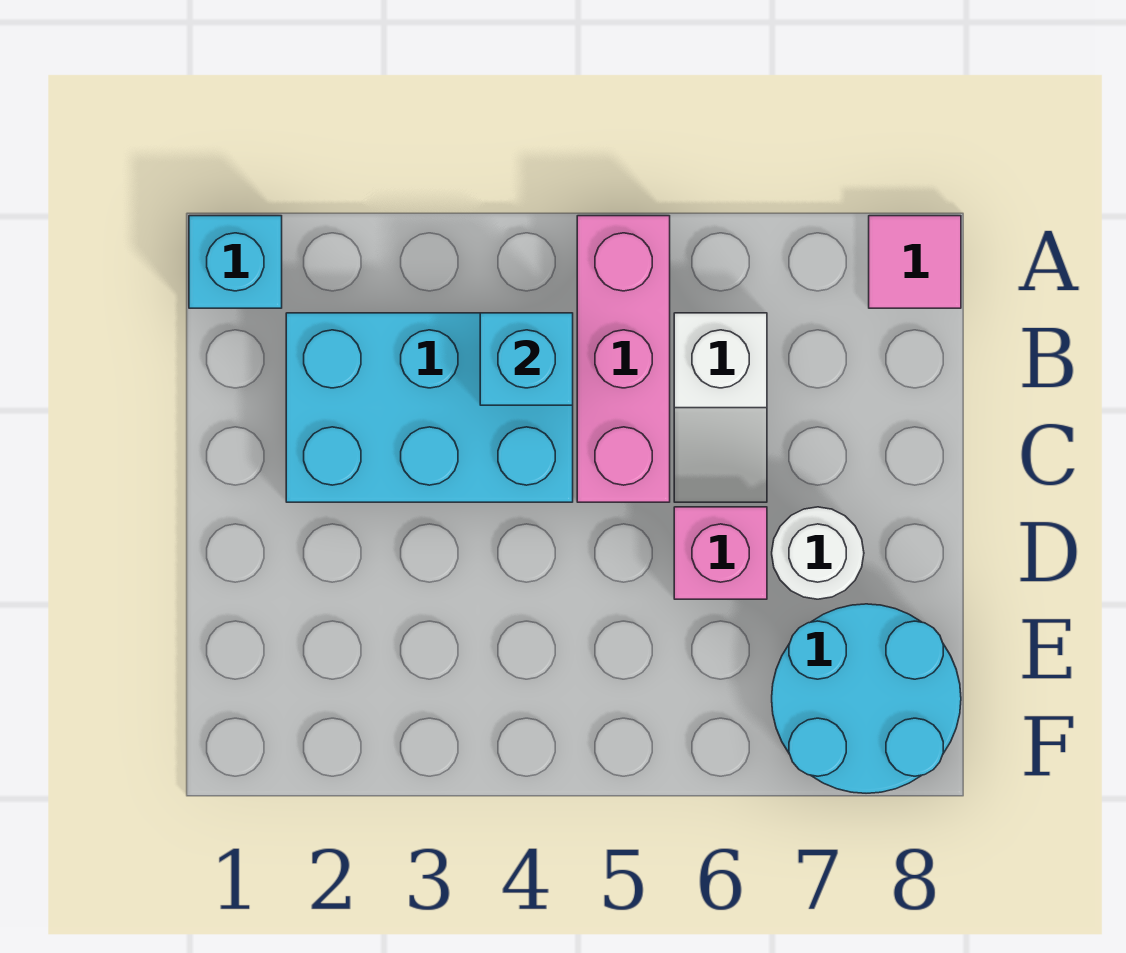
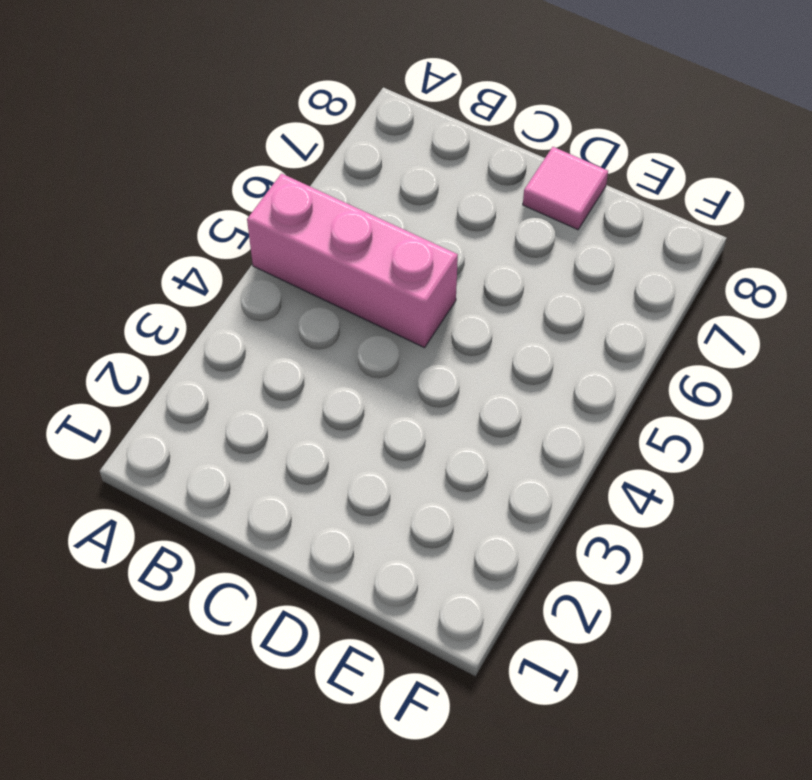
pink 1x1 tile [523,147,608,230] -> pink 1x1 tile moved to [869,216,961,308]
none -> cyan 1x1 brick [189,216,282,308]
none -> cyan 2x3 brick [286,313,573,502]

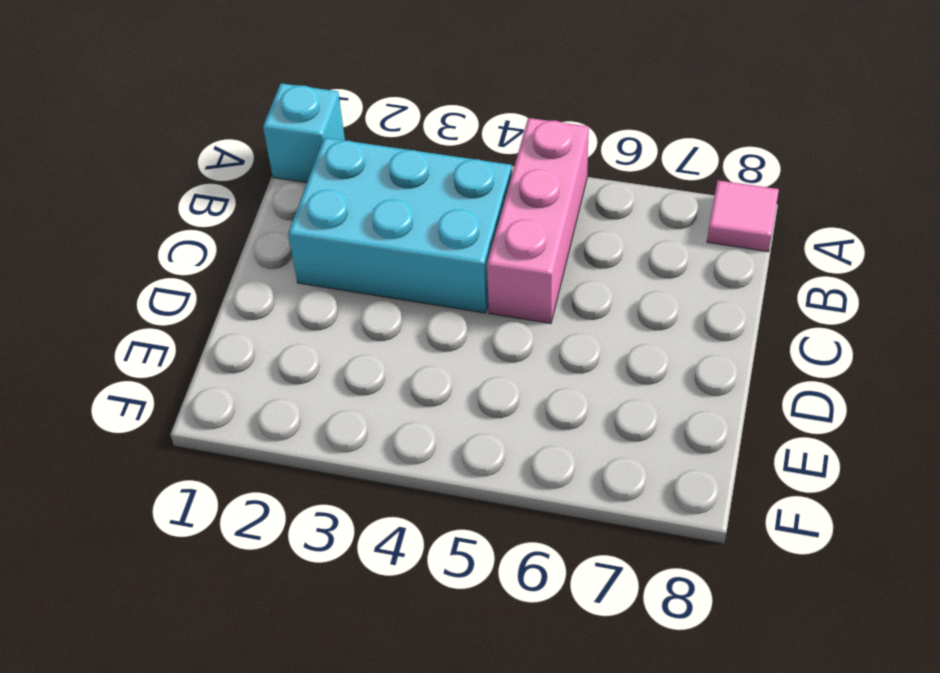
none -> white 1x2 slope [674,313,767,502]
none -> pink 1x1 brick [674,507,767,599]

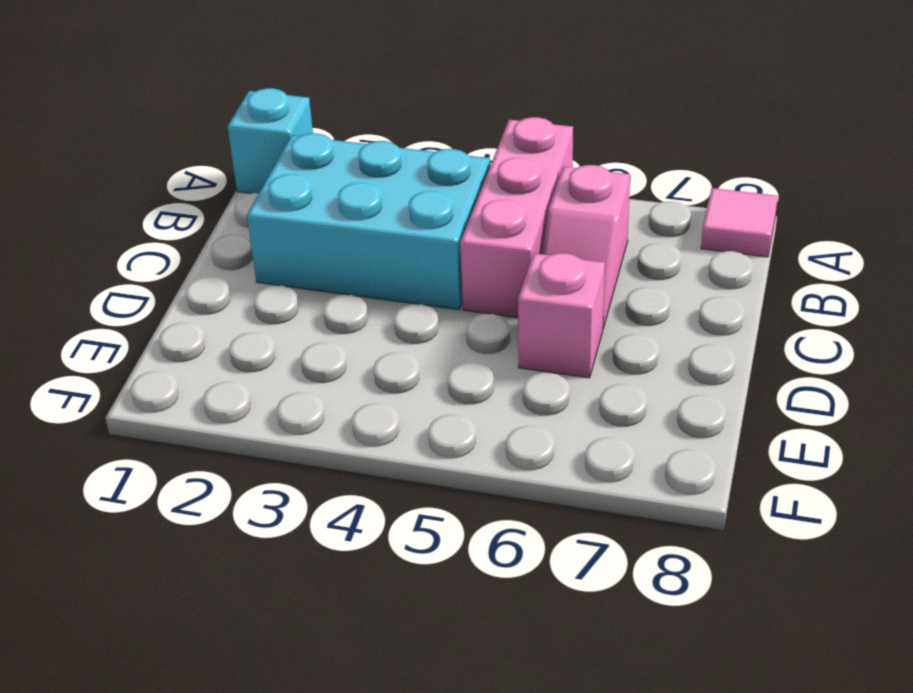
pink 1x2 slope [542,165,630,328] -> white 1x2 slope [674,313,767,502]
none -> white 1x1 round brick [772,507,864,599]
none -> cyan 2x2 round brick [772,604,961,793]

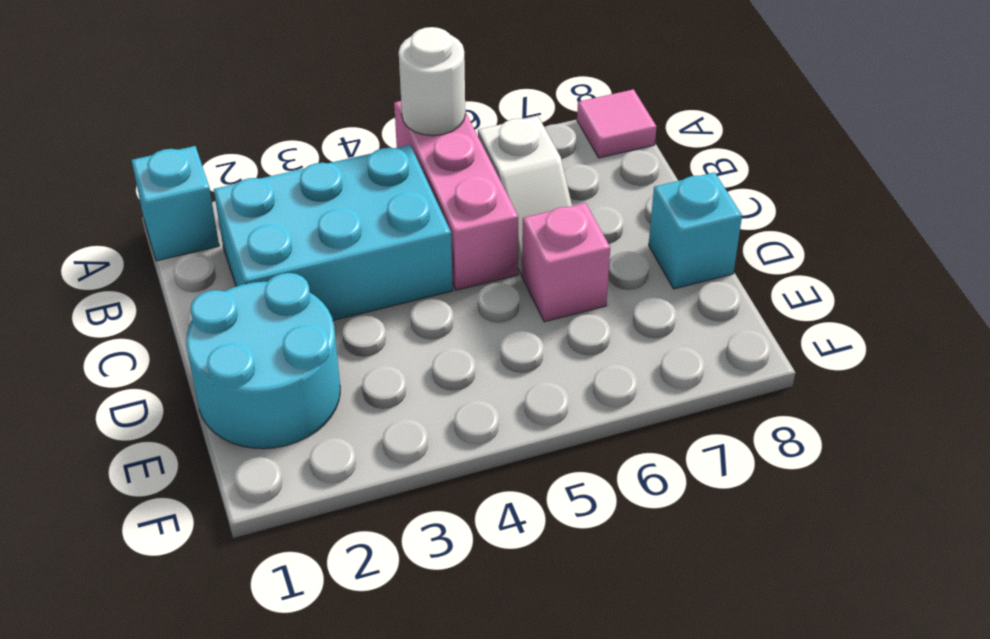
white 1x1 round brick [399,27,465,136] -> white 1x1 round brick moved to [772,507,864,599]
cyan 2x2 round brick [186,273,340,449] -> cyan 2x2 round brick moved to [772,604,961,793]
cyan 1x1 brick [649,172,742,289] -> cyan 1x1 brick moved to [480,313,573,405]

